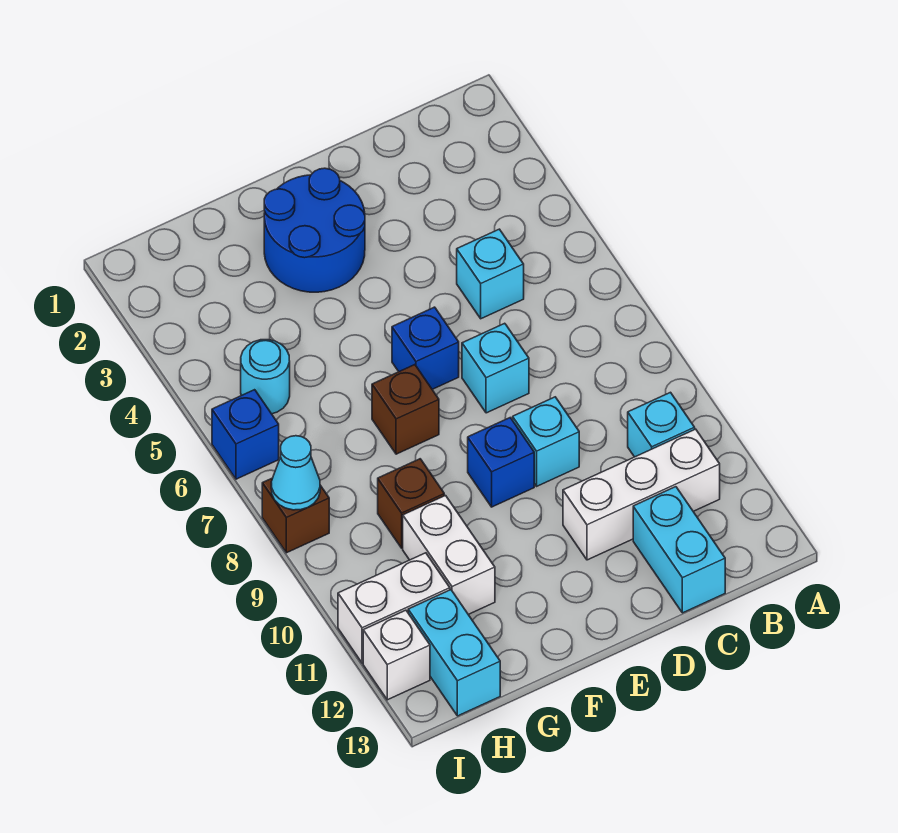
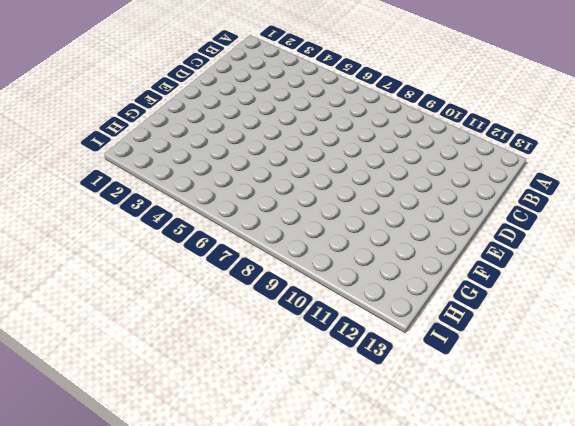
none -> cyan 1x1 brick [628,392,695,457]
none -> white 1x3 brick [563,429,720,560]
none -> cyan 1x1 brick [457,229,524,319]

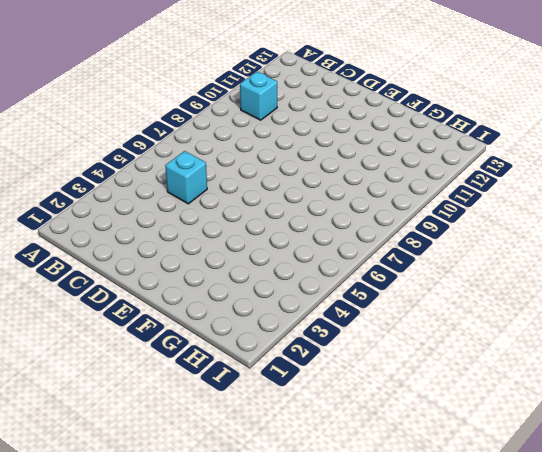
none -> white 1x3 brick [563,429,720,560]
none -> cyan 1x2 brick [633,487,725,613]
none -> cyan 1x1 brick [462,323,529,413]

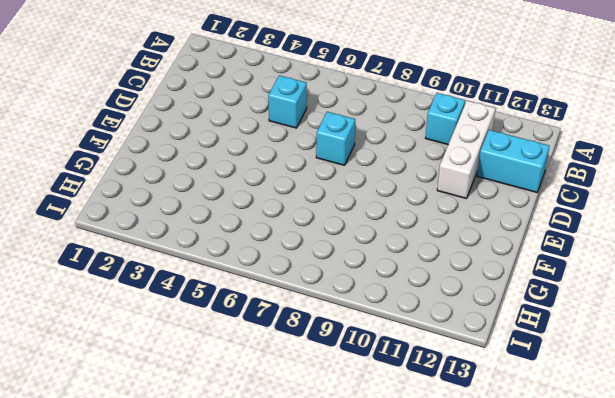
none -> cyan 1x1 brick [513,397,579,486]
none -> blue 2x2 round brick [264,168,365,292]
none -> blue 1x1 brick [392,307,459,389]

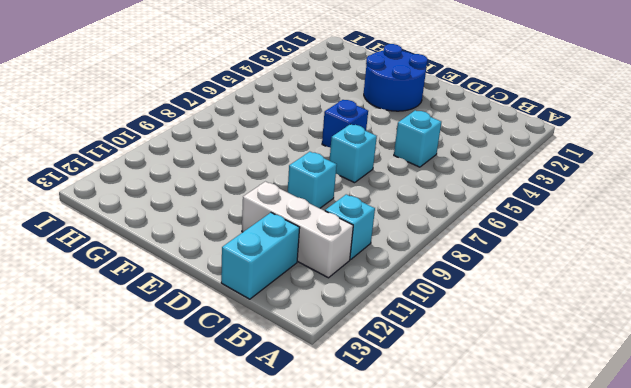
none -> blue 1x1 brick [468,418,534,507]
none -> brown 1x1 brick [372,365,439,454]
none -> brown 1x1 brick [378,459,444,548]

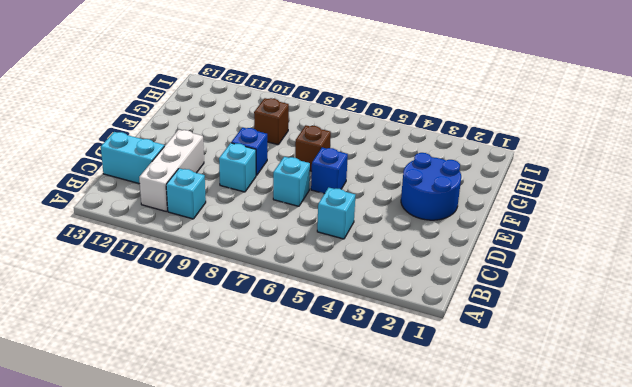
none -> white 1x2 brick [403,496,495,614]
none -> cyan 1x1 round brick [241,340,290,414]
none -> white 1x2 brick [338,553,450,663]

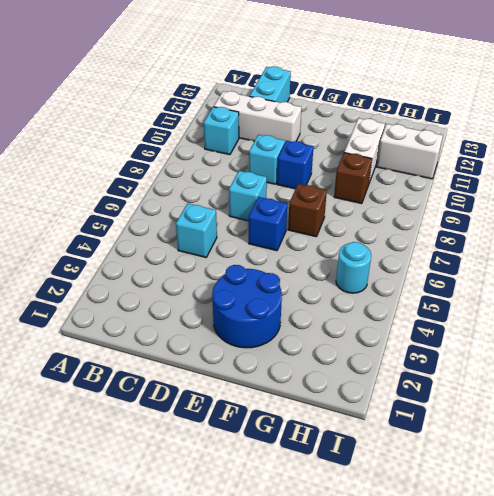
none -> cyan 1x2 brick [408,590,500,716]
none -> blue 1x1 brick [212,390,279,479]
none -> brown 1x1 brick [262,478,329,553]

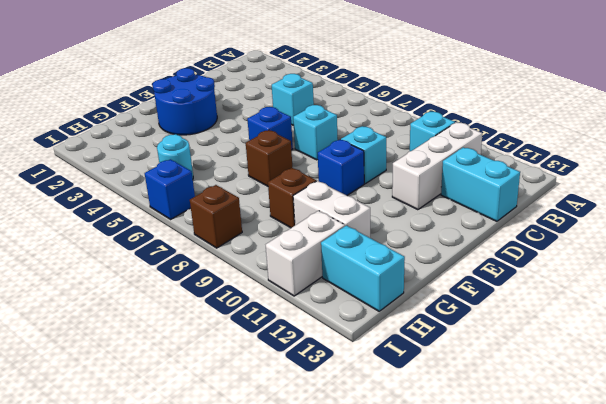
none -> white 1x1 brick [363,610,430,700]
none -> cyan 1x1 cone [271,436,320,510]

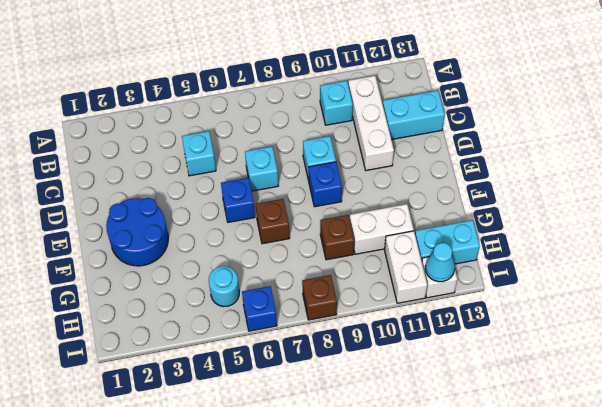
cyan 1x1 cone [425,243,455,282] -> cyan 1x1 cone moved to [271,436,320,510]

